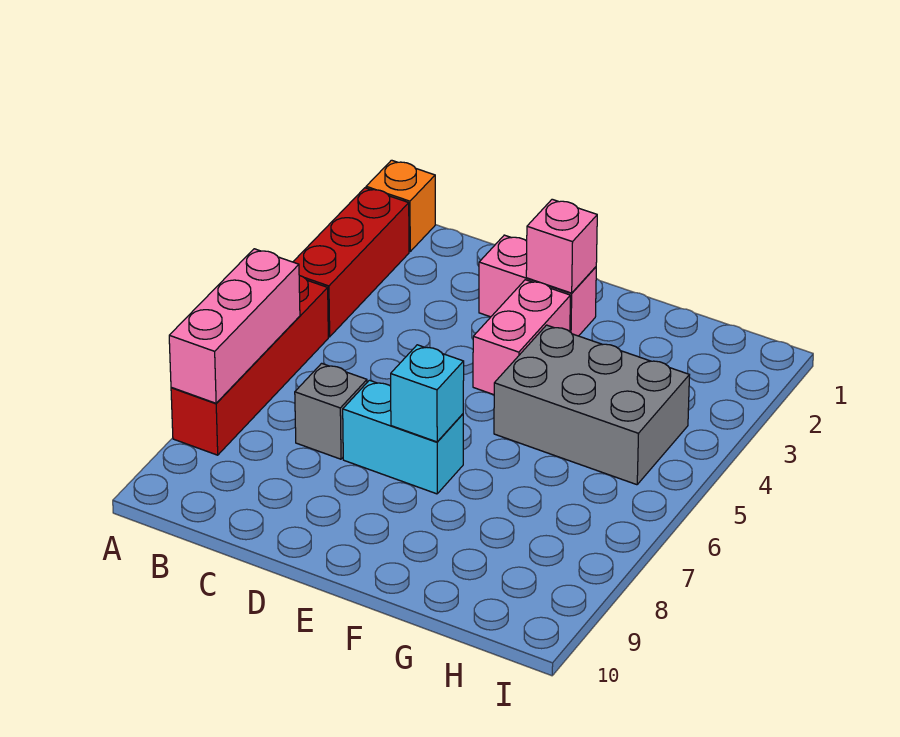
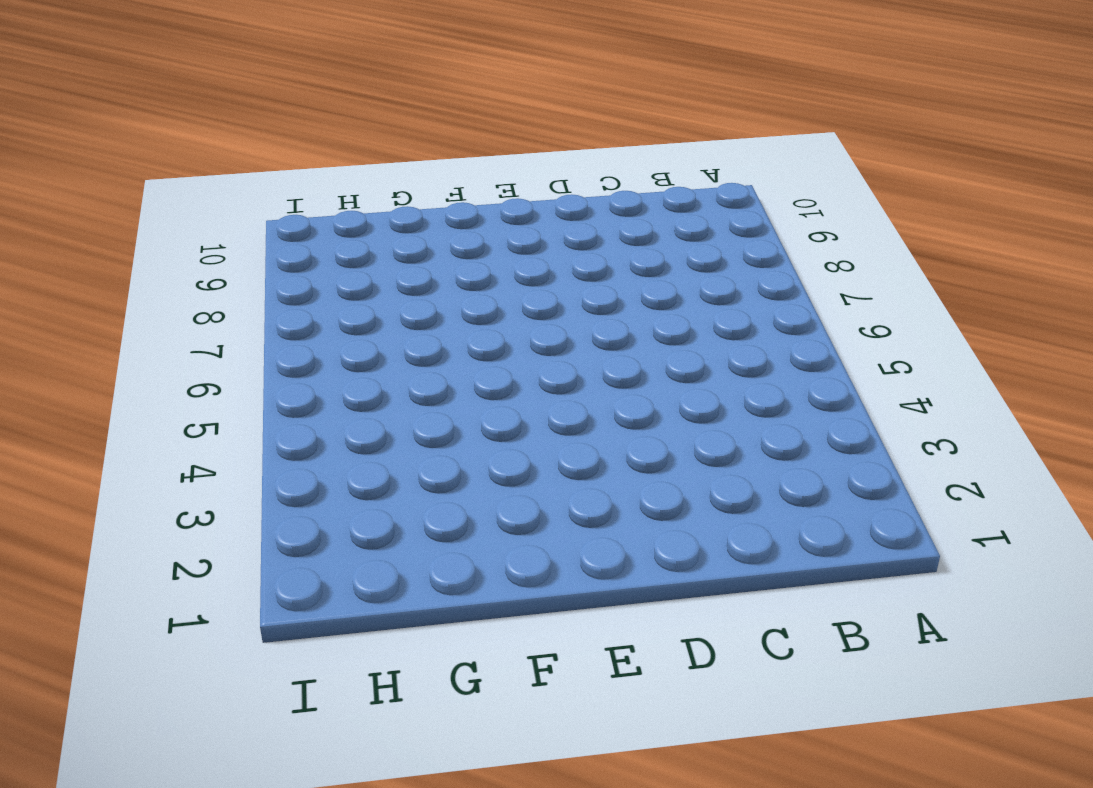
none -> orange 1x1 brick [366,160,435,252]
none -> red 1x3 brick [293,188,409,337]

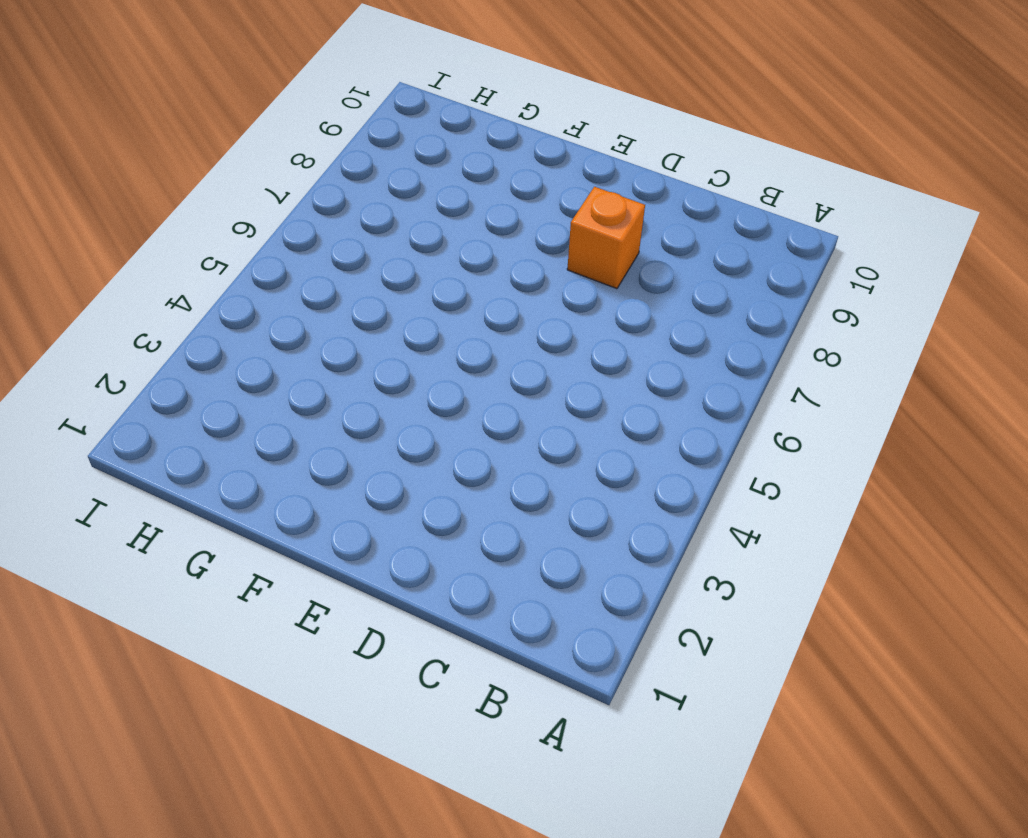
orange 1x1 brick [567,187,645,289] -> orange 1x1 brick moved to [366,160,435,252]
none -> red 1x3 brick [293,188,409,337]
none -> red 1x4 brick [171,276,328,455]

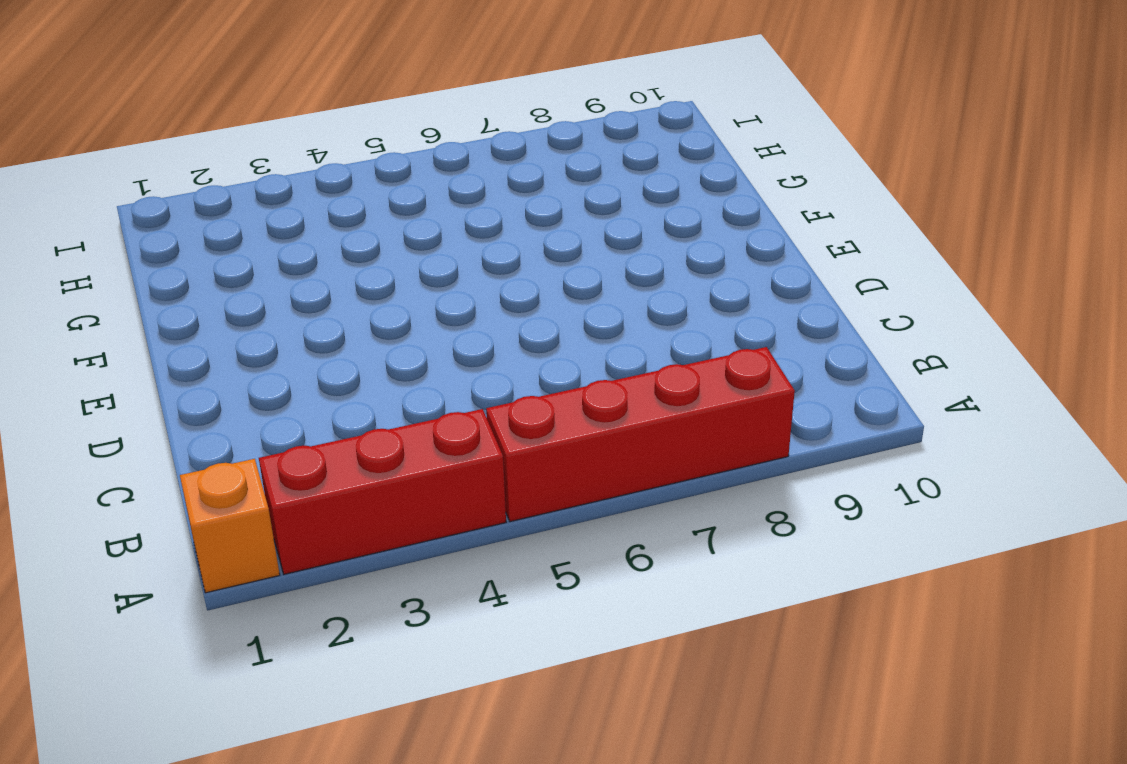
none -> grey 1x1 brick [295,363,367,459]
none -> pink 1x2 brick [479,235,596,336]

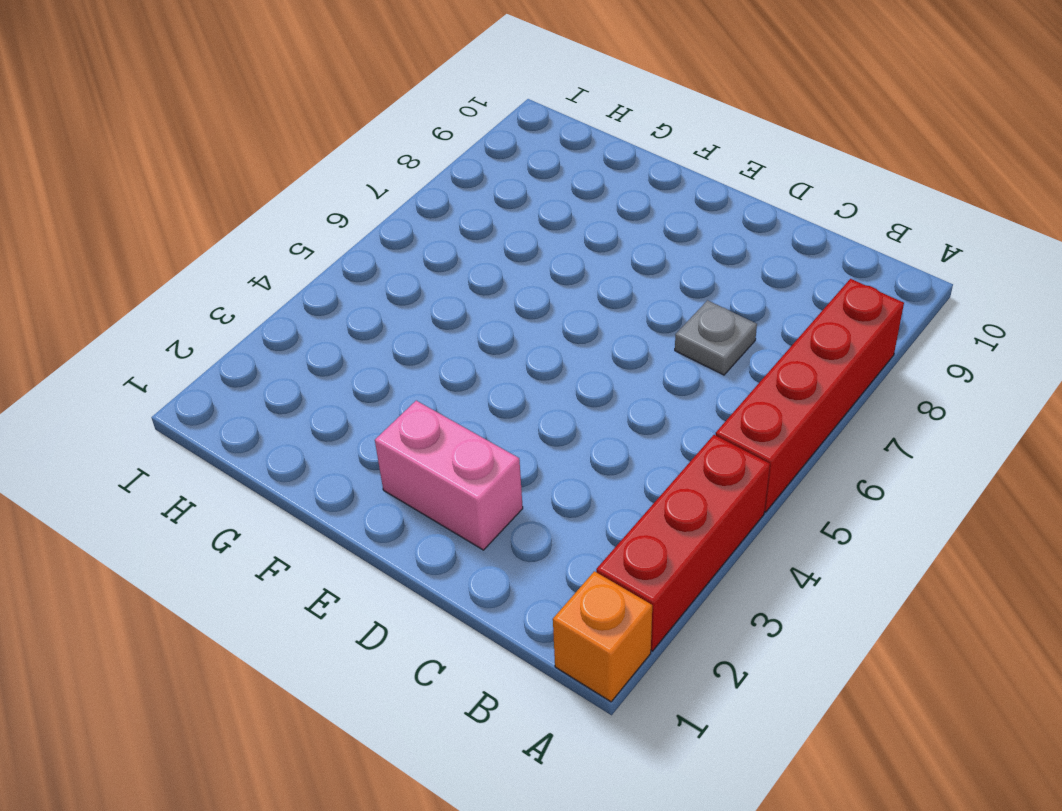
grey 1x1 plate [675,300,757,375] -> grey 1x1 brick [295,363,367,459]
none -> cyan 1x2 brick [343,380,463,494]
none -> pink 1x2 brick [473,280,570,395]

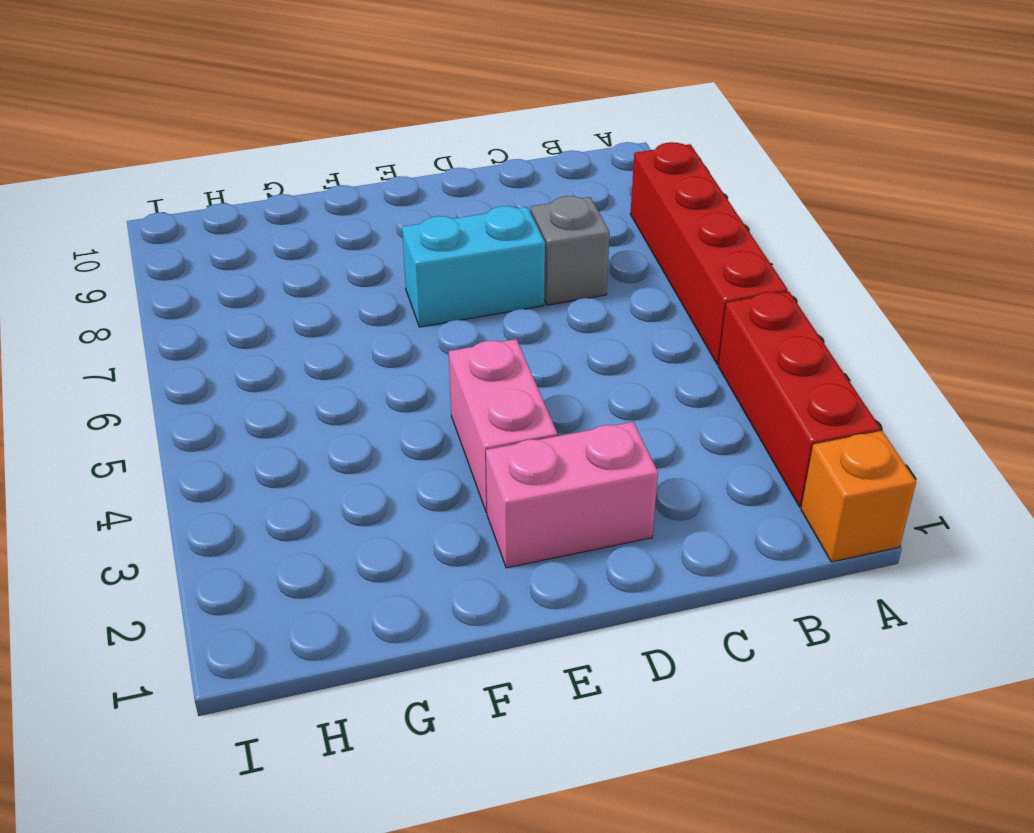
none -> grey 2x3 brick [494,325,689,485]
none -> pink 1x3 brick [169,249,300,403]

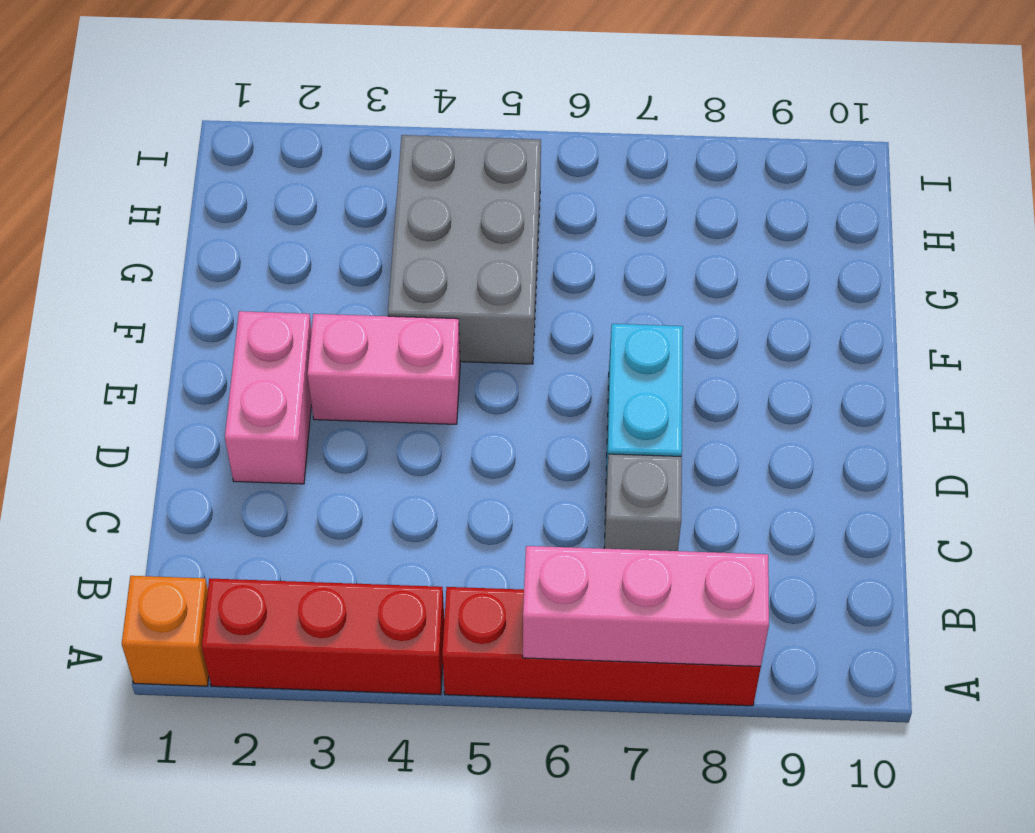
none -> pink 1x1 brick [526,199,597,293]
none -> cyan 1x1 brick [391,345,464,442]

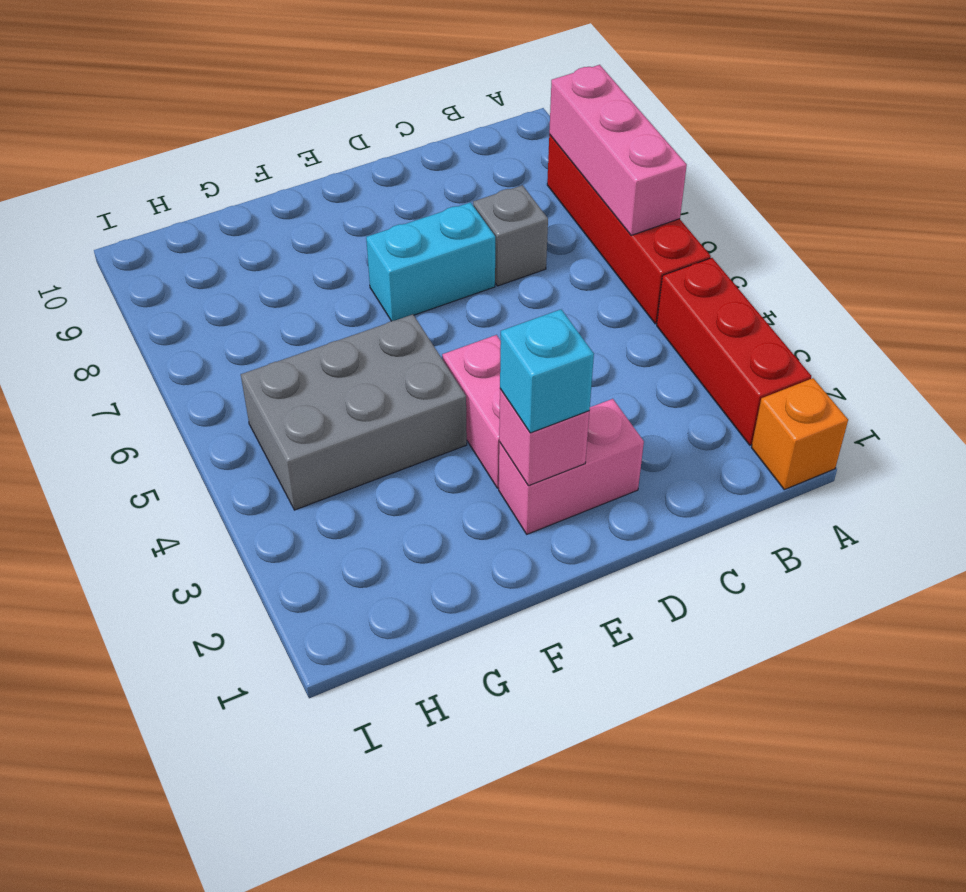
cyan 1x1 brick [500,309,594,433] -> cyan 1x1 brick moved to [391,345,464,442]

